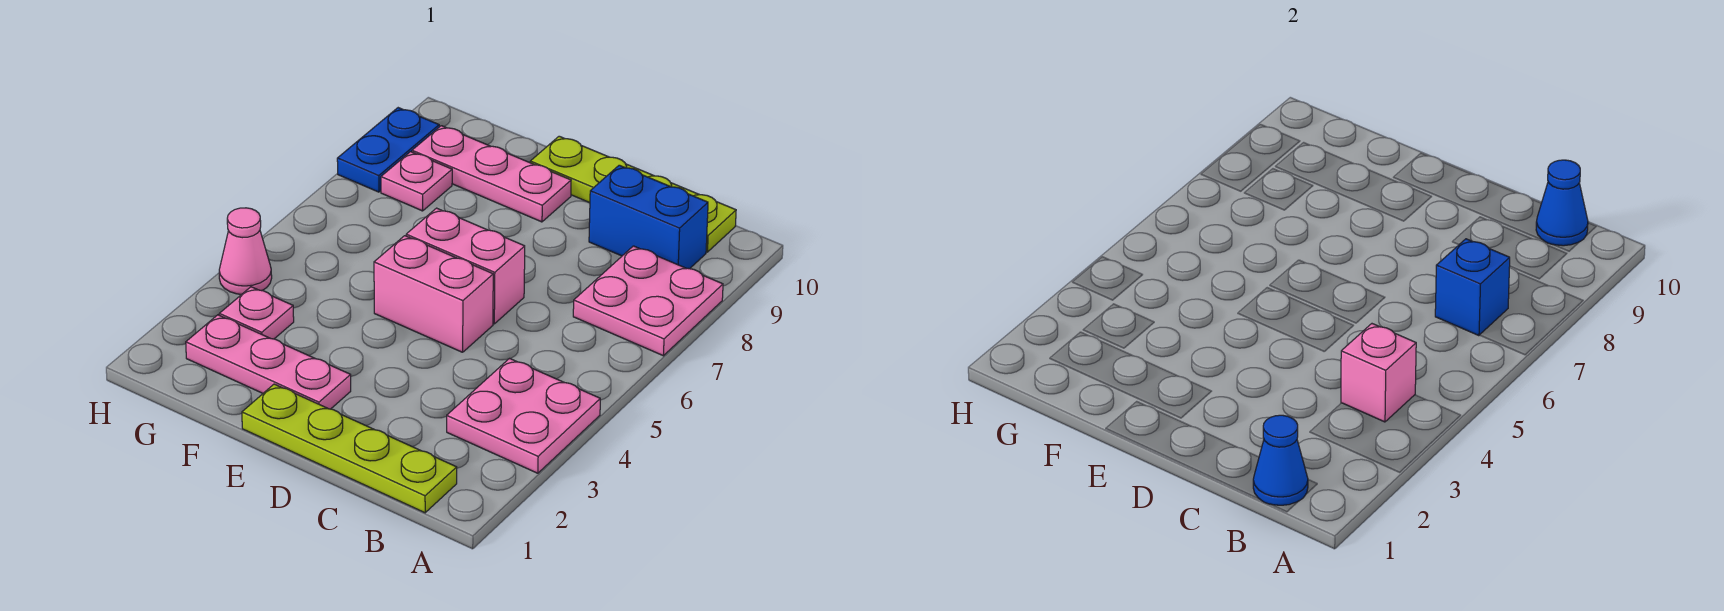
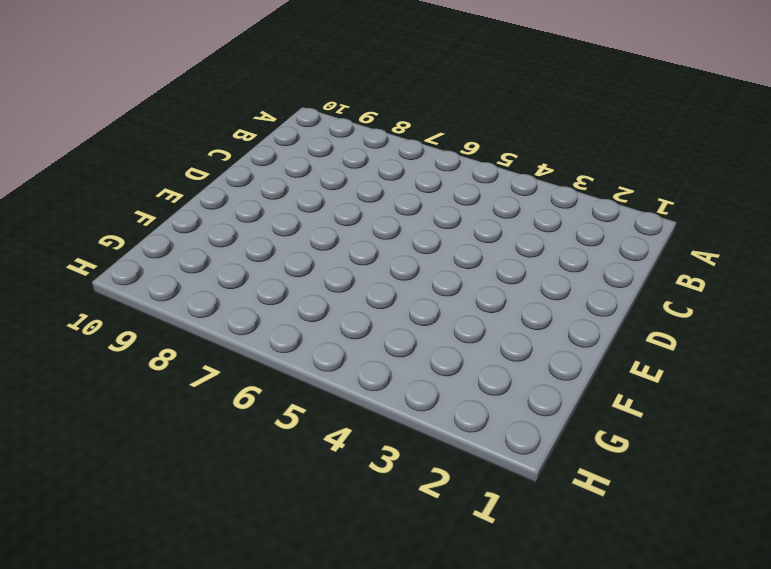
none -> pink 2x2 plate [447,359,600,473]
none -> pink 2x2 plate [573,246,723,356]
none -> lime 1x4 plate [242,384,457,513]

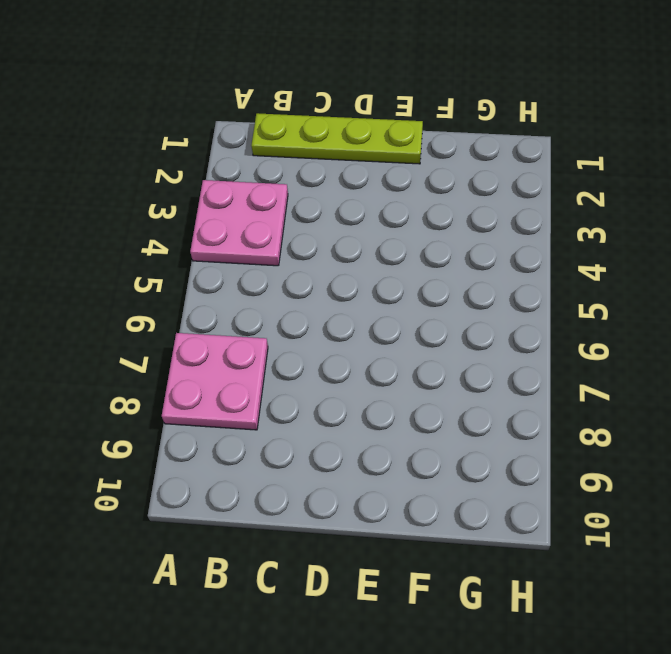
none -> blue 1x2 brick [589,165,708,269]
none -> lime 1x4 plate [530,136,736,252]
none -> pink 1x2 brick [374,236,493,352]

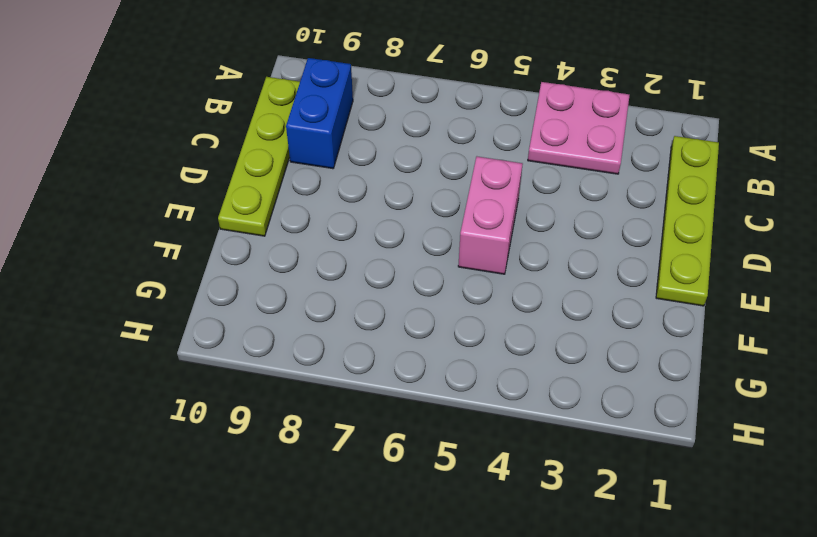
none -> pink 2x2 plate [573,246,723,356]
none -> pink 1x2 brick [406,208,525,324]
none -> pink 1x3 plate [186,315,351,409]

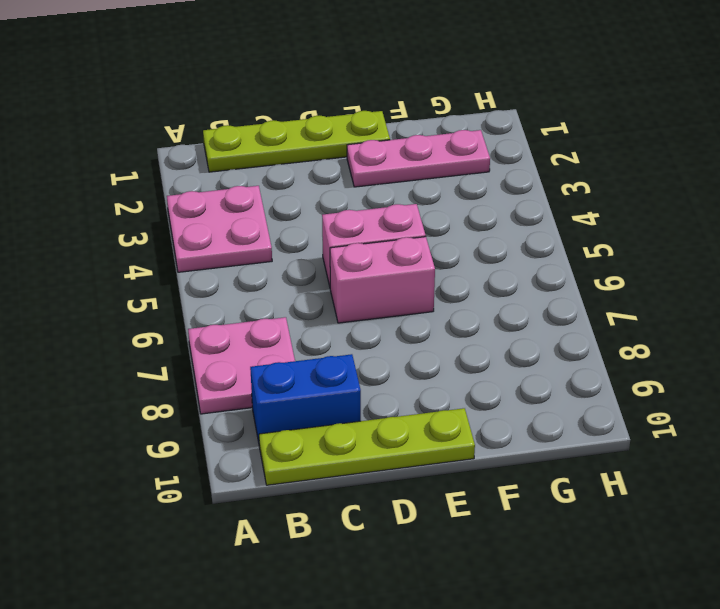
none -> pink 1x3 plate [412,126,571,222]
none -> pink 1x1 plate [219,287,294,339]
none -> pink 1x1 plate [381,152,452,211]

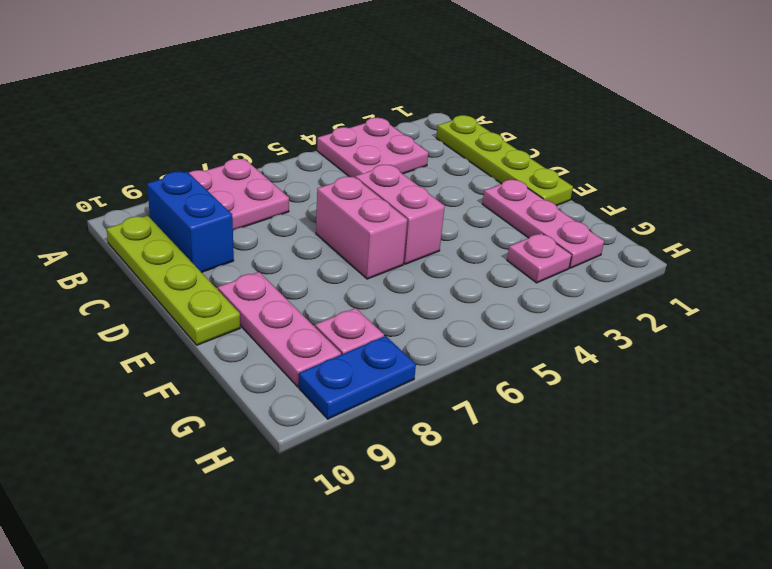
none -> pink 1x1 cone [219,208,272,294]
none -> blue 1x1 cone [1253,415,1308,505]
none -> pink 1x1 brick [1341,324,1416,422]

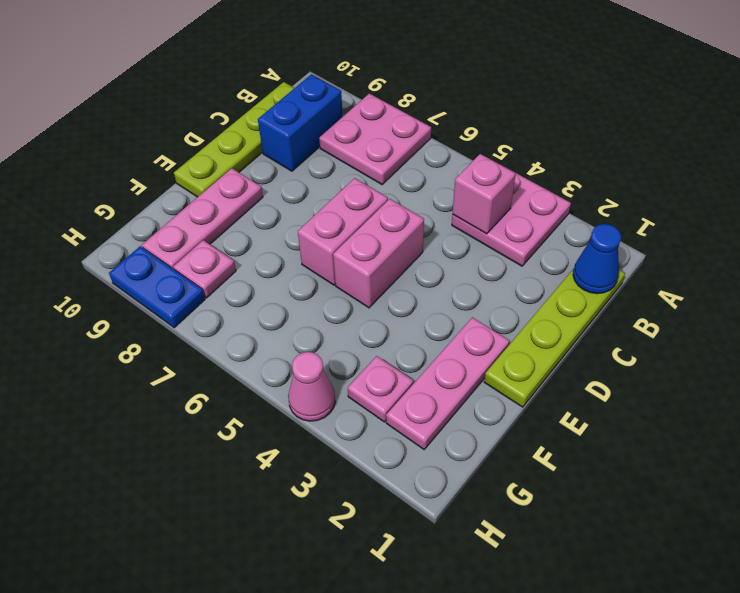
none -> blue 1x1 brick [1435,239,1510,336]
none -> blue 1x1 cone [1536,160,1588,246]

